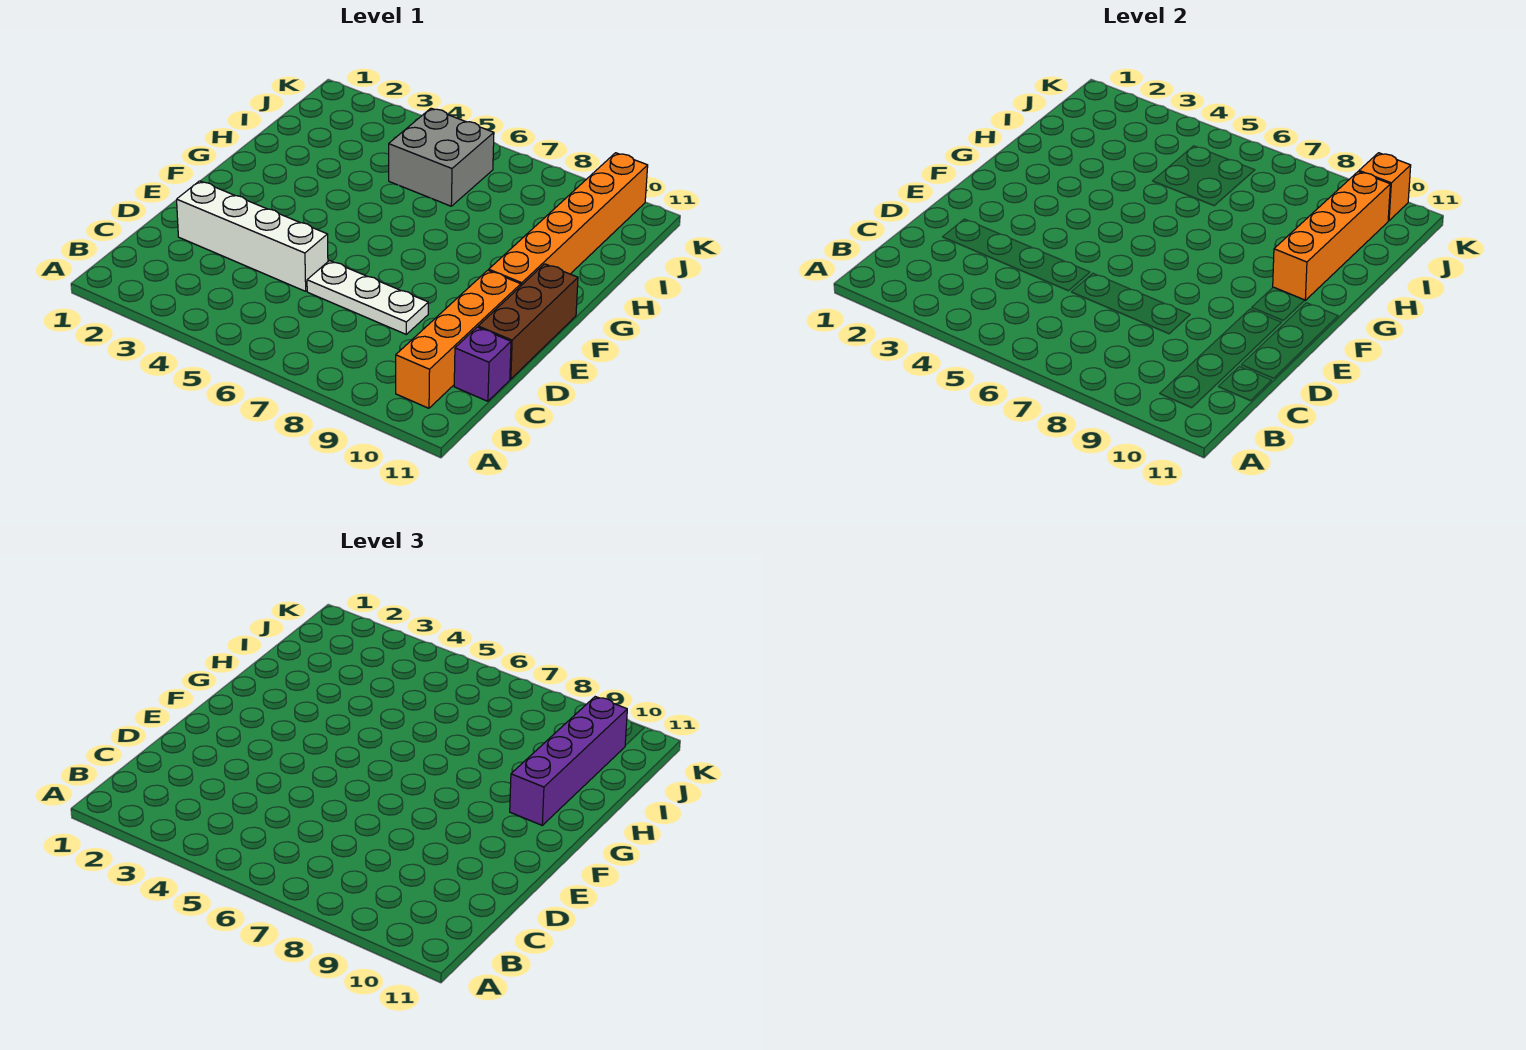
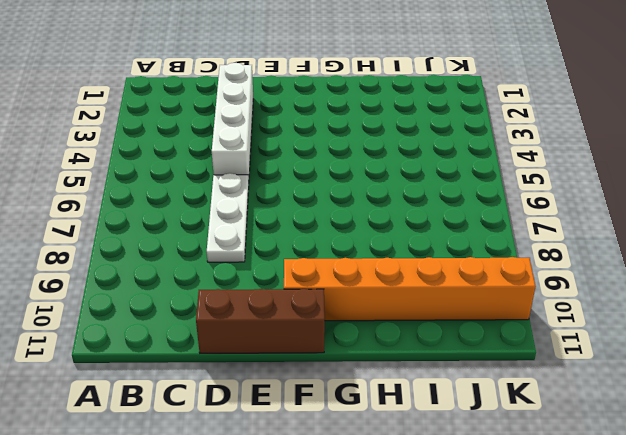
none -> orange 1x4 brick [396,270,521,408]
none -> purple 1x1 brick [454,327,511,401]

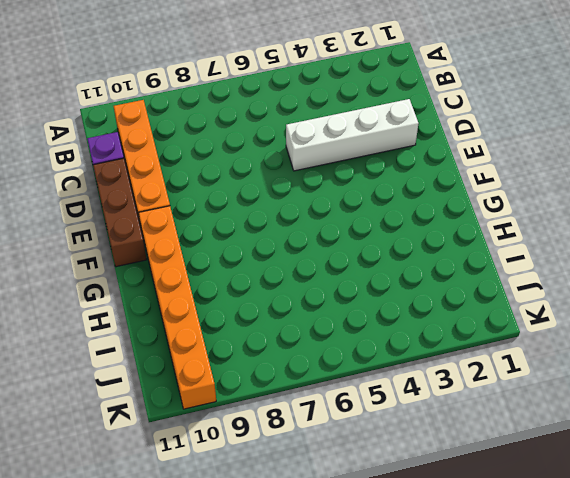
none -> white 1x3 plate [307,261,428,334]
none -> grey 2x2 brick [389,108,494,206]

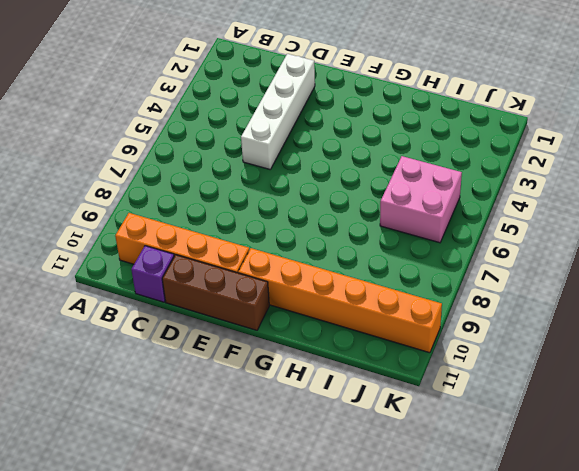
pink 2x2 brick [380,156,462,243] -> grey 2x2 brick [389,108,494,206]
none -> white 1x3 plate [307,261,428,334]
none -> orange 1x4 brick [1273,172,1390,300]

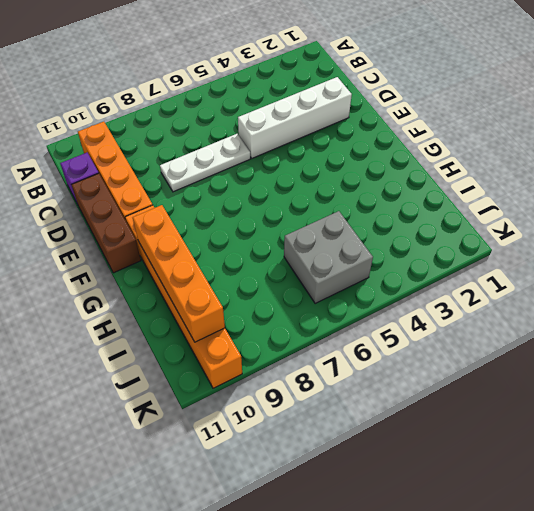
none -> orange 1x1 brick [1359,153,1411,221]
none -> purple 1x4 brick [510,697,627,825]

